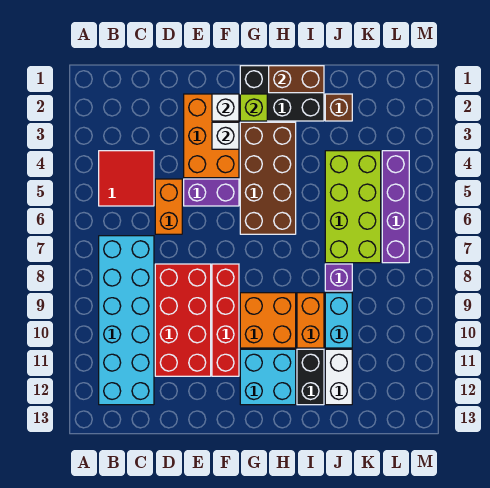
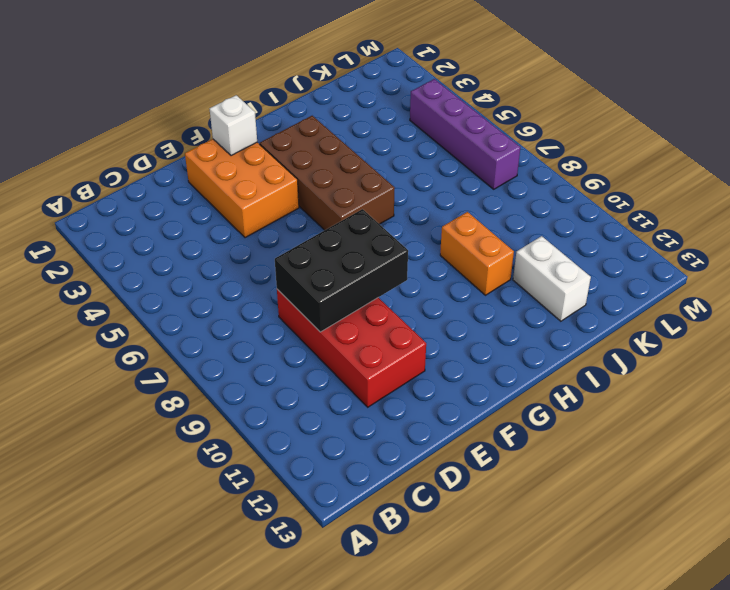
black 2x3 brick [275,209,408,332] -> black 2x3 brick moved to [240,66,324,121]
none -> red 2x2 tile [99,151,154,206]
none -> cyan 2x6 brick [99,236,154,405]
none -> orange 1x2 brick [155,179,182,234]

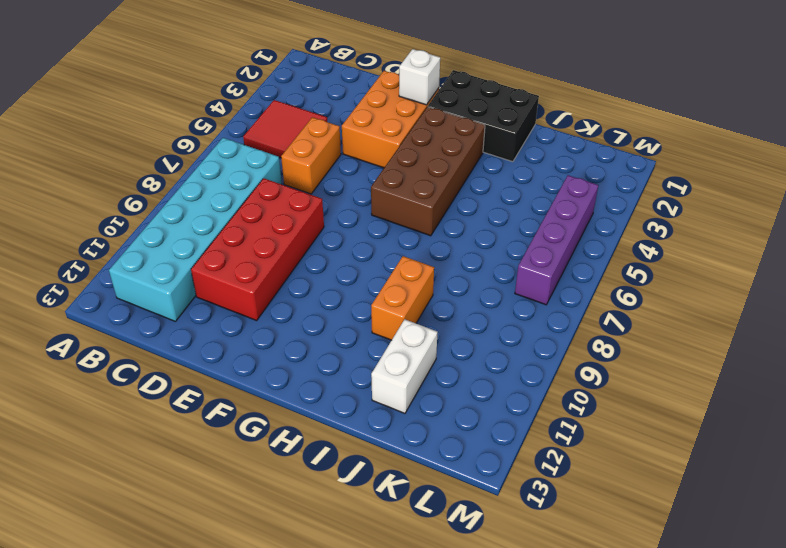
none -> purple 1x2 brick [184,179,239,206]
none -> red 1x4 brick [212,264,239,376]
none -> orange 2x2 brick [240,293,296,348]

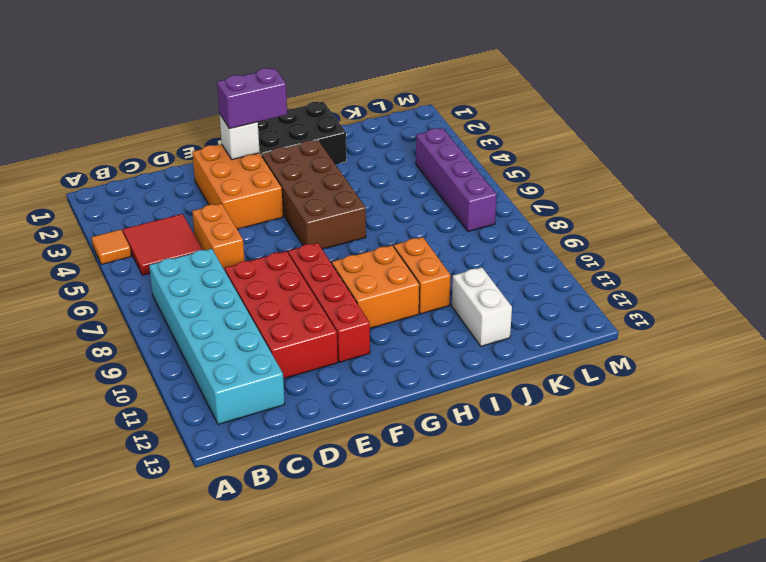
orange 1x1 tile [91,230,131,264] -> none
purple 1x2 brick [217,68,287,129] -> purple 1x2 brick moved to [184,179,239,206]
none -> cyan 2x2 brick [240,349,296,405]
none -> black 1x2 brick [297,349,324,405]
none -> brown 1x1 brick [325,94,352,121]

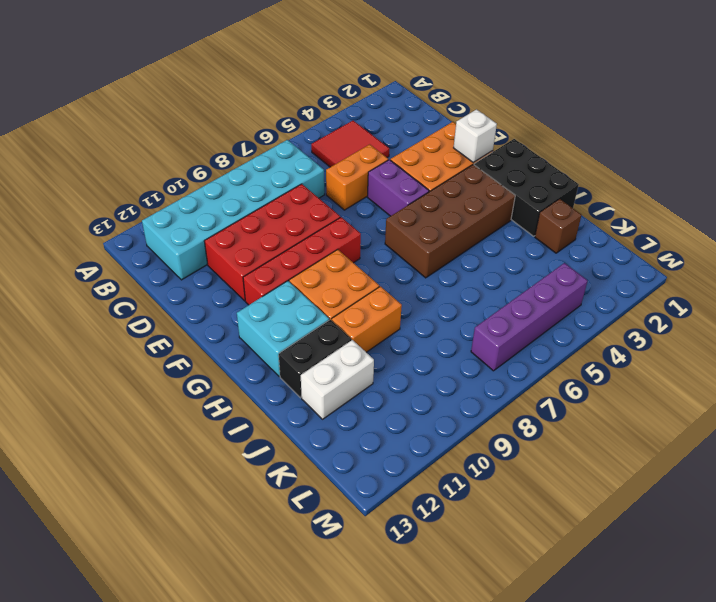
none -> lime 2x4 brick [325,151,381,263]
none -> purple 1x1 brick [325,264,352,291]
none -> cyan 1x2 brick [325,293,352,348]

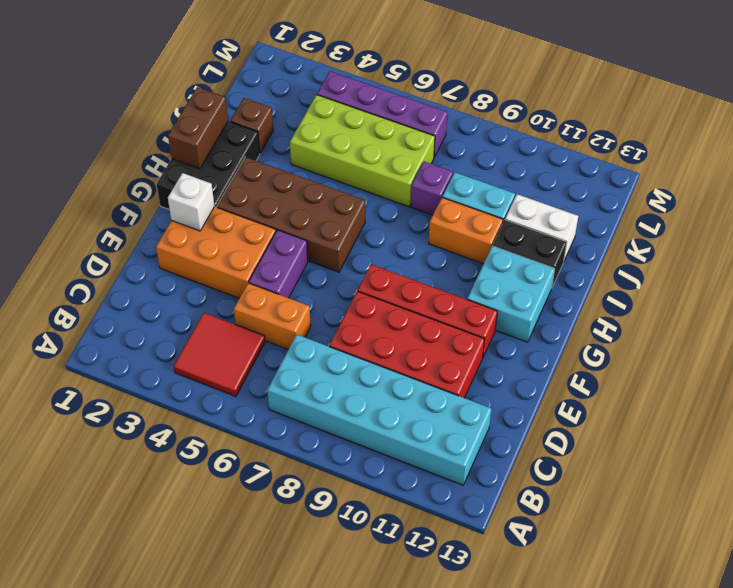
none -> orange 2x2 brick [240,293,296,348]
none -> white 1x1 brick [212,122,239,149]
none -> lime 1x1 brick [240,94,267,121]

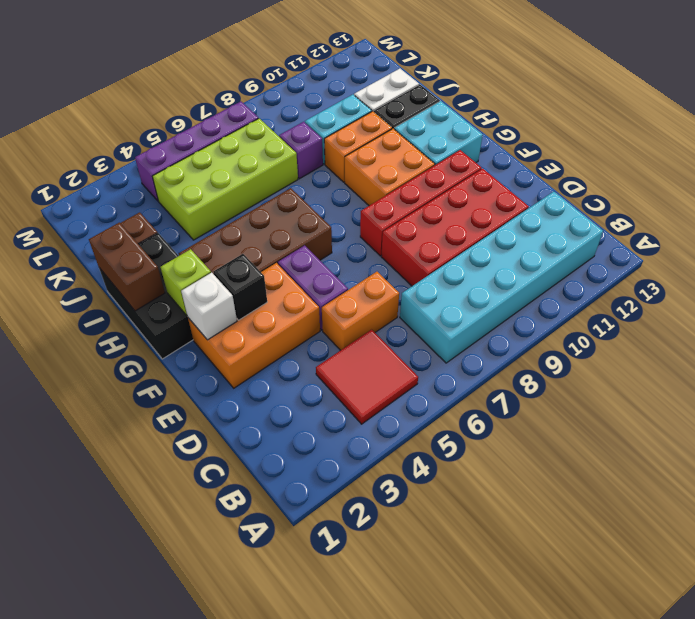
black 1x1 brick [213,254,267,320] -> white 1x1 brick [212,122,239,149]

